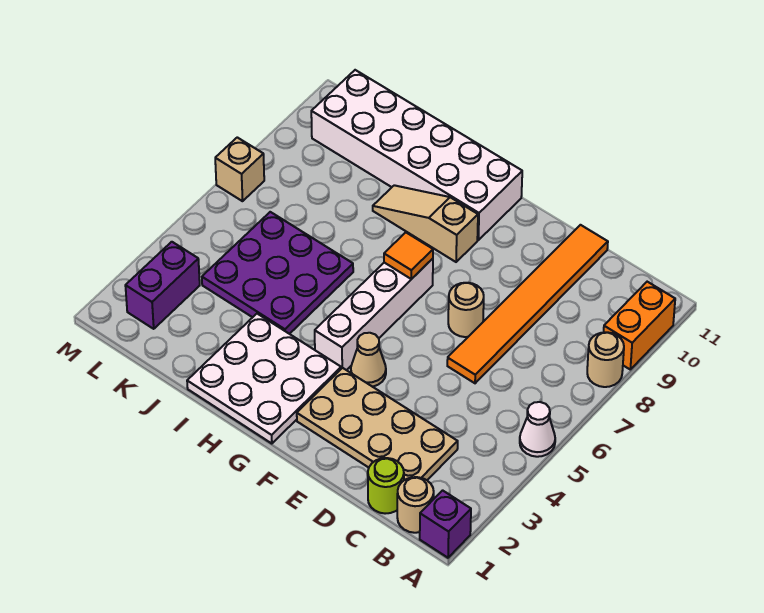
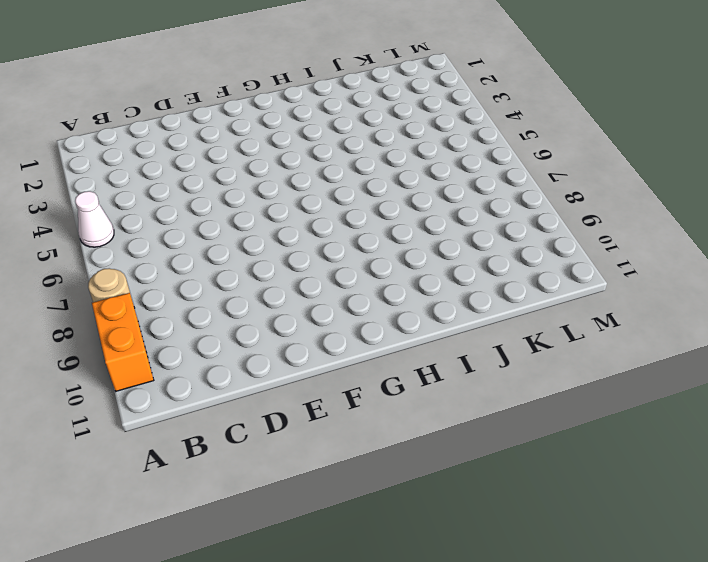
none -> purple 1x1 brick [420,490,471,558]
none -> tan 1x1 round brick [397,477,434,533]
none -> lime 1x1 round brick [368,458,404,514]

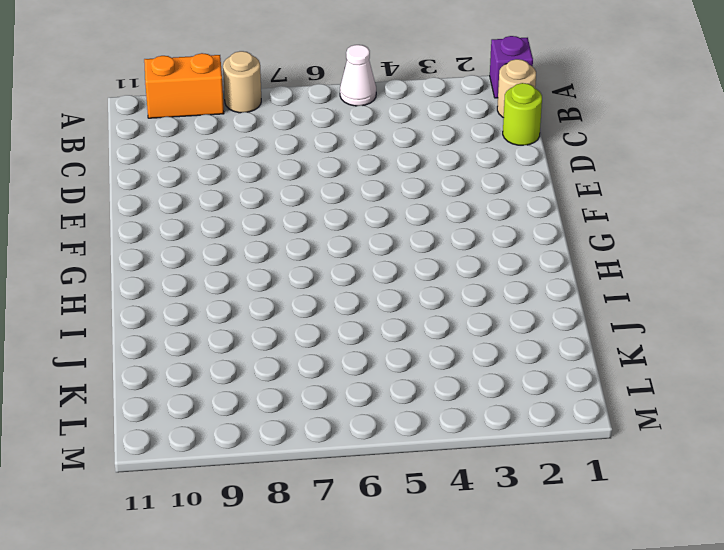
none -> tan 2x4 plate [297,368,458,480]
none -> orange 1x6 tile [447,225,608,383]
none -> tan 1x1 round brick [448,283,484,337]

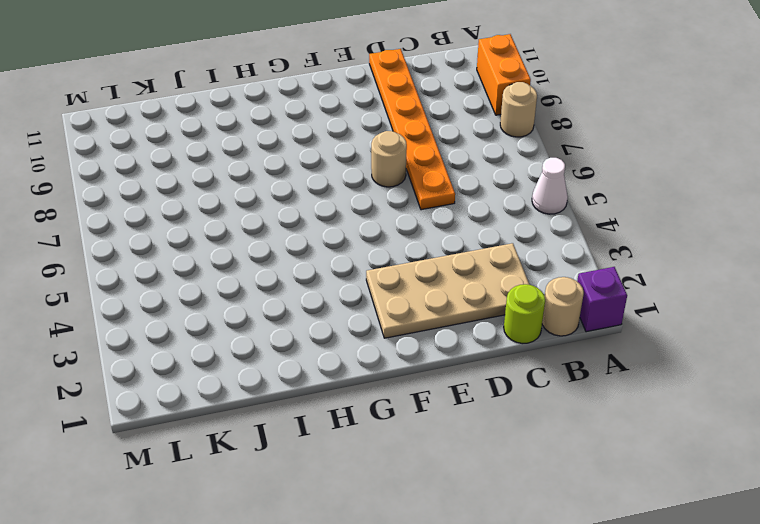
orange 1x6 plate [369,49,455,210] -> orange 1x6 tile [447,225,608,383]
none -> tan 1x1 cone [351,333,386,387]
none -> white 3x3 plate [187,314,341,444]
none -> white 1x4 brick [315,259,433,370]

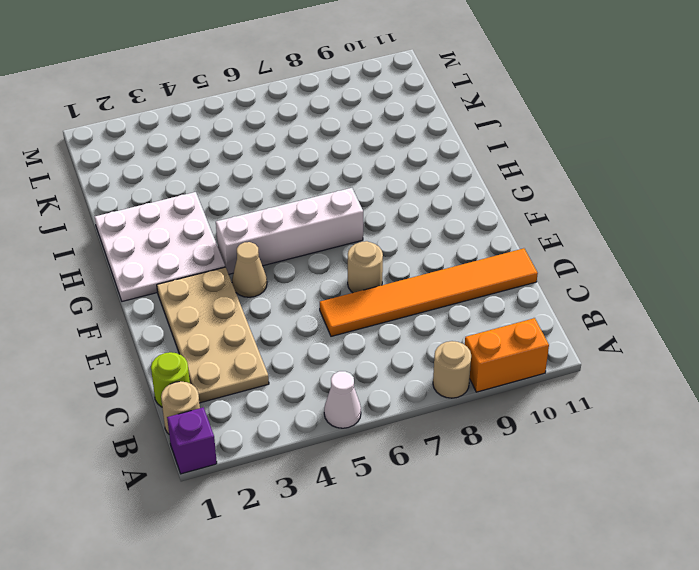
none -> tan 1x3 slope [373,185,478,262]
none -> white 2x6 brick [311,70,522,240]
none -> purple 3x3 plate [202,212,353,334]

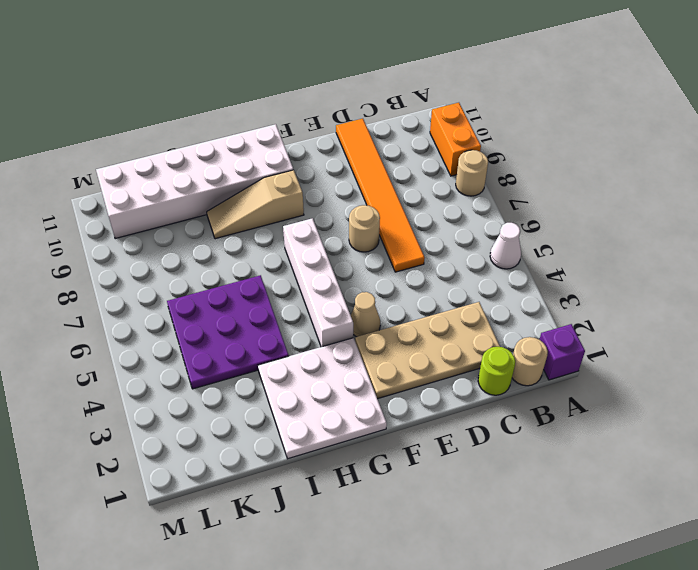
none -> purple 1x2 brick [125,242,200,329]
none -> tan 1x1 brick [215,137,264,201]
none -> orange 1x1 tile [384,232,433,279]

